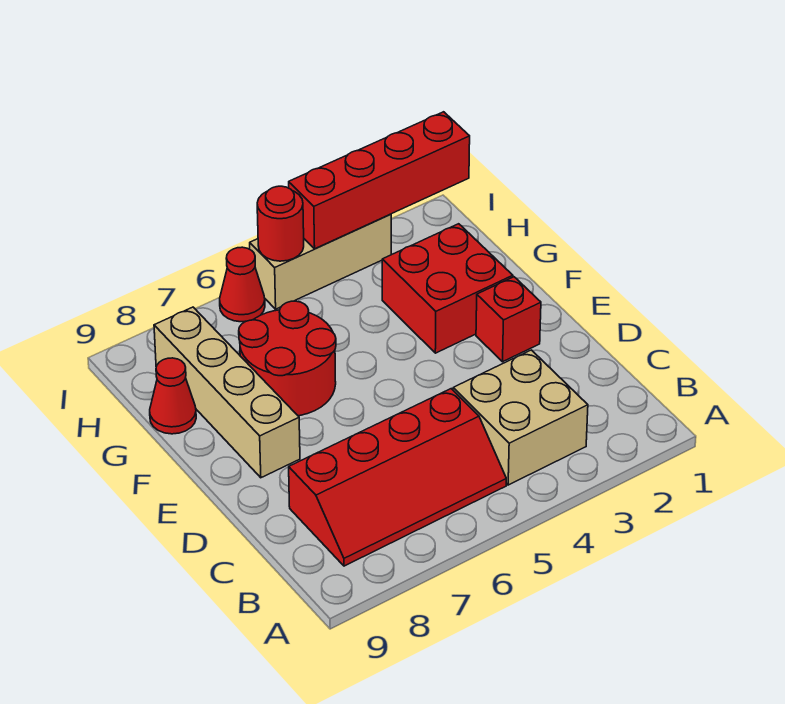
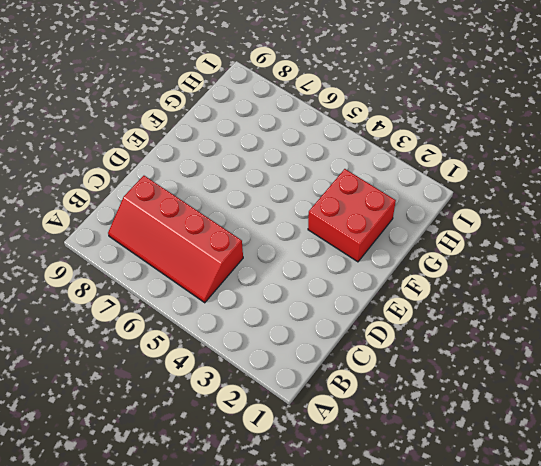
none -> tan 2x2 brick [453,350,588,485]
none -> red 1x1 brick [476,277,541,362]

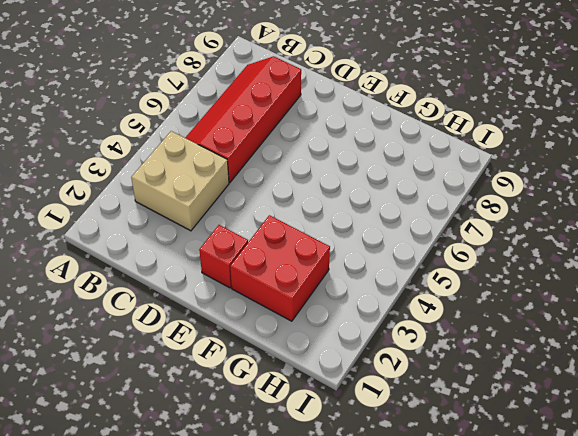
none -> tan 1x4 brick [154,307,300,478]
none -> red 2x2 round brick [239,301,336,416]

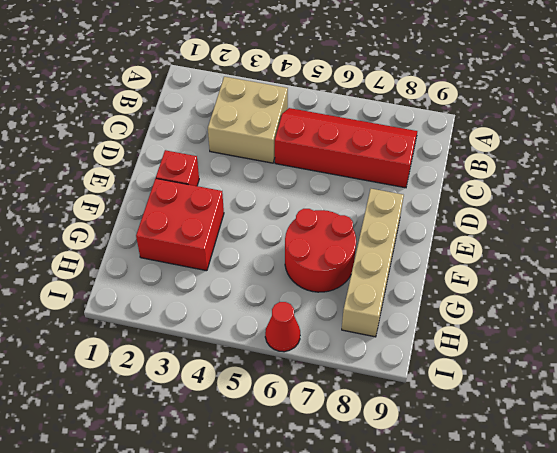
none -> red 1x1 cone [150,358,196,434]
none -> tan 1x3 brick [250,214,391,309]

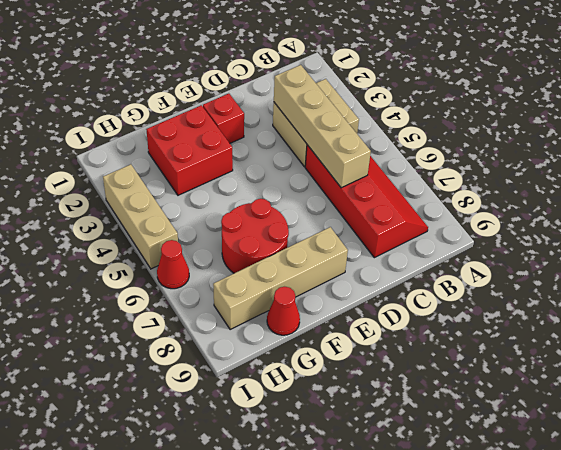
tan 1x4 brick [274,65,371,188] -> none
none -> red 1x4 brick [289,112,470,249]
none -> red 1x1 round brick [257,186,304,261]

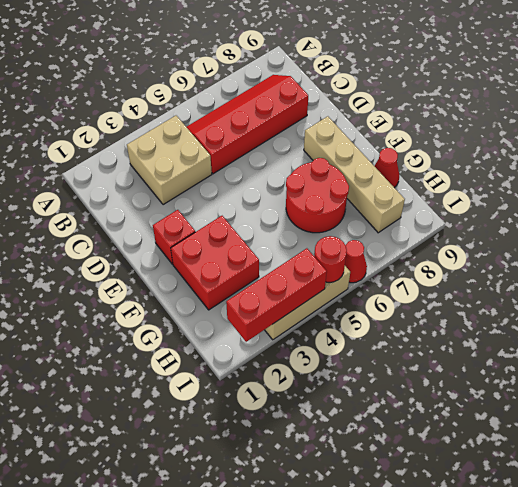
red 1x3 brick [226,248,327,342] -> red 1x4 brick [289,112,470,249]

